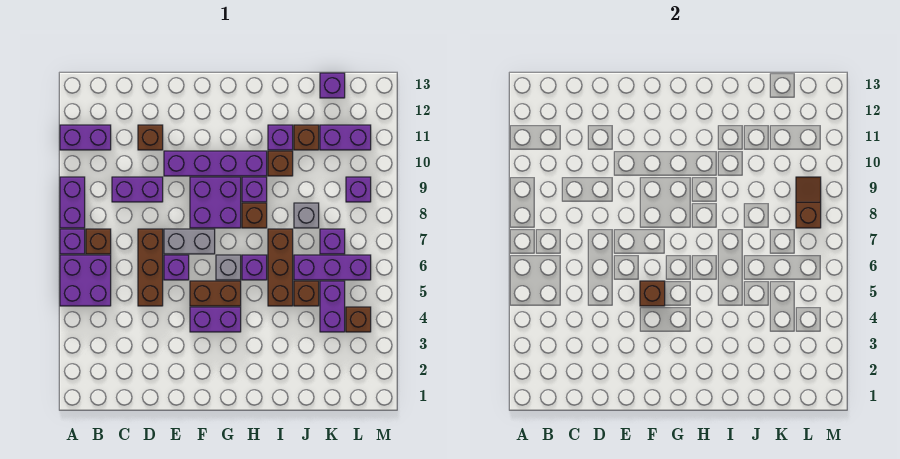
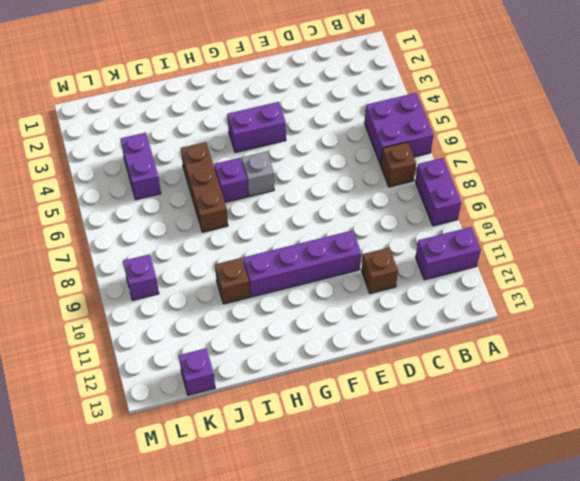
none -> purple 1x1 brick [60,229,85,254]
none -> purple 1x2 brick [112,177,163,202]
none -> brown 1x3 brick [138,229,163,306]
none -> purple 1x1 brick [164,255,189,280]

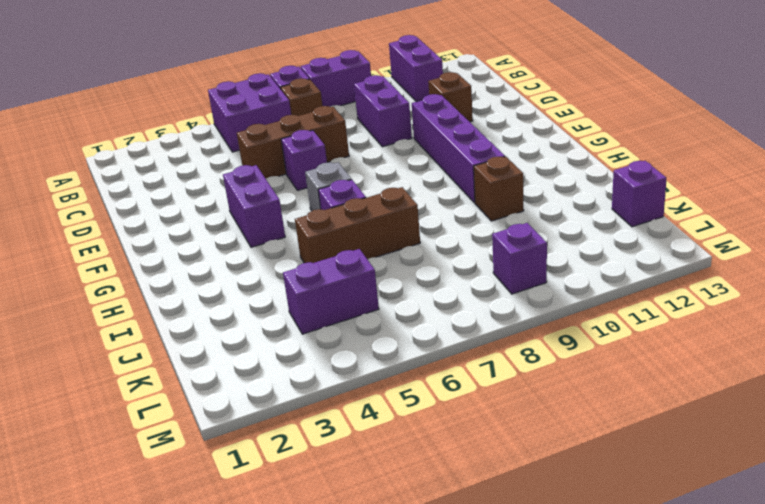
none -> grey 1x2 brick [164,229,215,254]
none -> brown 1x2 brick [190,281,241,306]
none -> purple 2x2 brick [190,177,241,228]
none -> brown 1x1 brick [242,203,267,228]

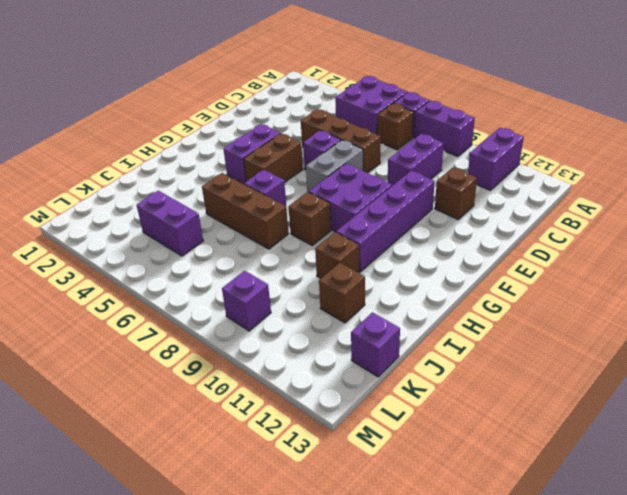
none -> grey 1x1 brick [216,255,241,280]
none -> purple 1x1 brick [242,177,267,202]
none -> purple 1x1 brick [268,125,293,150]
none -> brown 1x1 brick [294,281,319,306]

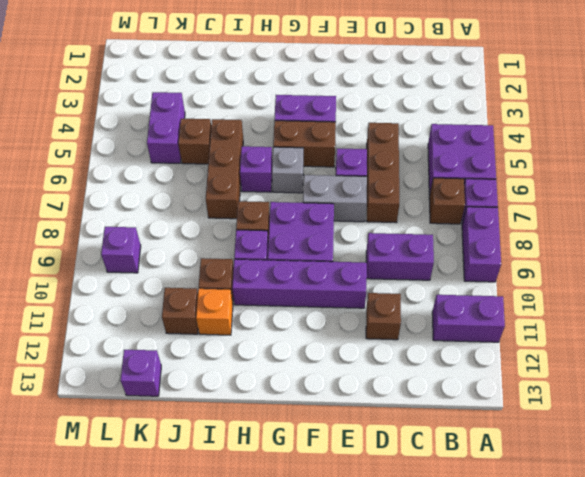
orange 1x1 brick [196,289,233,335] -> purple 1x1 brick [268,125,293,150]
none -> purple 1x3 brick [294,255,371,280]
none -> grey 1x1 brick [294,203,319,228]
none -> purple 1x1 brick [320,229,345,254]
none -> purple 1x2 brick [320,125,371,150]

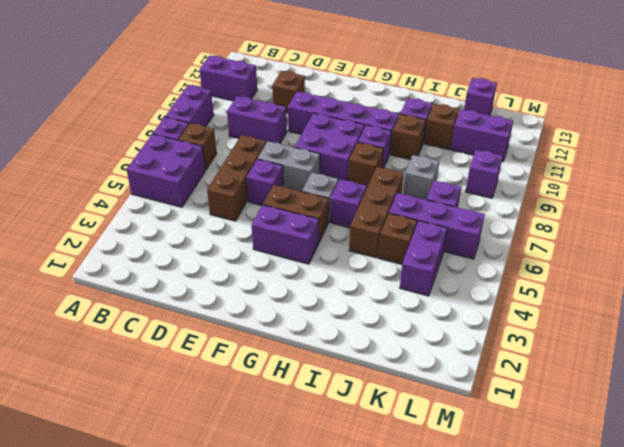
none -> brown 1x1 brick [346,307,371,332]
none -> brown 1x1 brick [640,281,665,306]
none -> brown 1x2 slope [796,177,821,228]

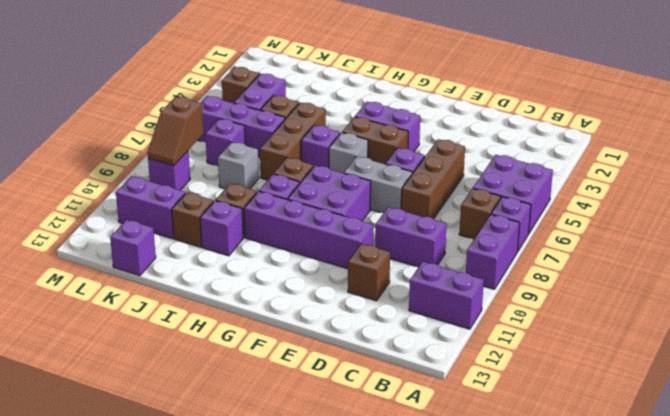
none -> brown 1x1 brick [640,281,665,306]

